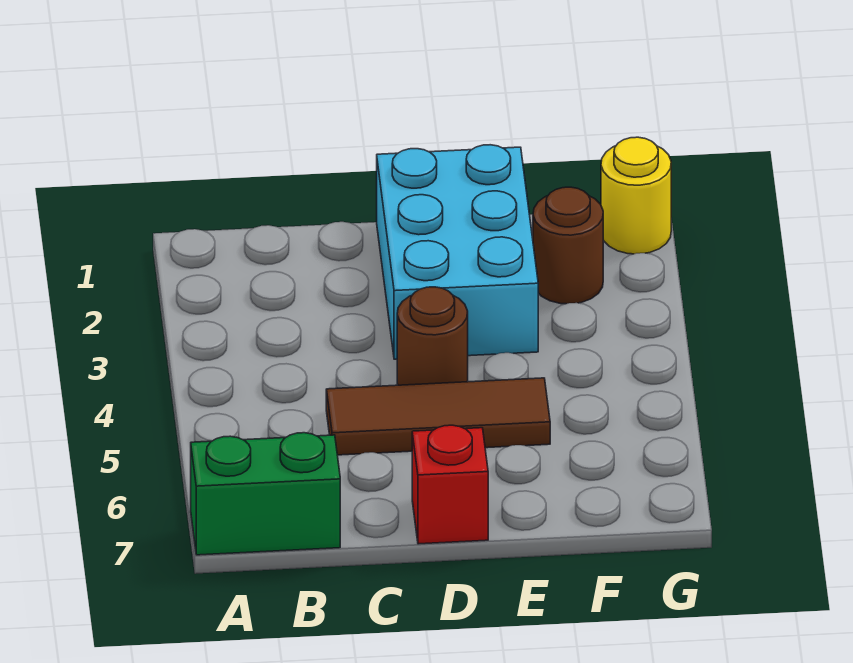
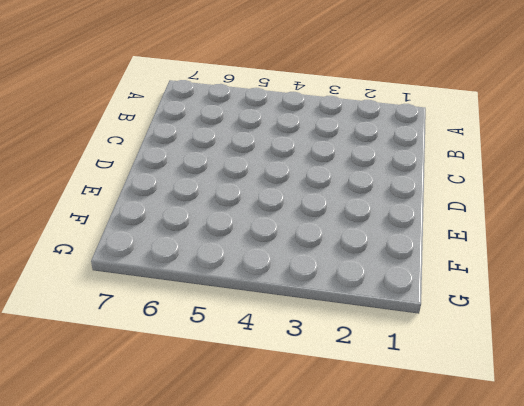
none -> green 1x2 brick [191,433,340,555]
none -> brown 1x3 tile [326,378,550,455]

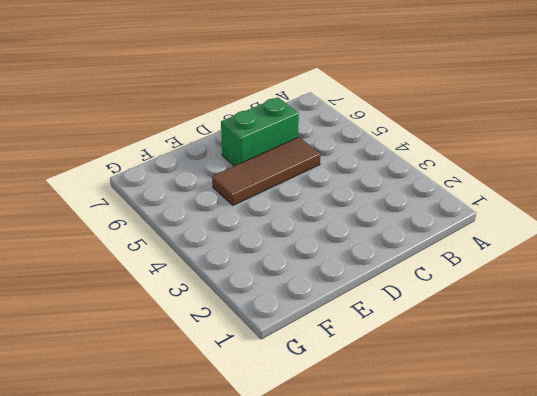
green 1x2 brick [221,97,299,166] -> green 1x2 brick moved to [191,433,340,555]
none -> cyan 2x3 brick [377,145,538,359]
none -> brown 1x1 round brick [397,287,468,385]

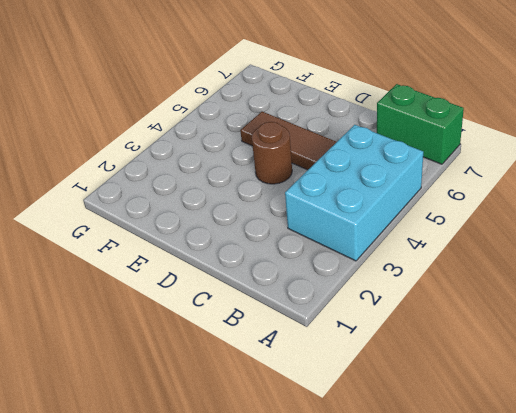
cyan 2x3 brick [285,125,423,261] -> cyan 2x3 brick moved to [377,145,538,359]
none -> red 1x1 brick [412,425,488,544]
none -> brown 1x1 round brick [533,187,603,304]

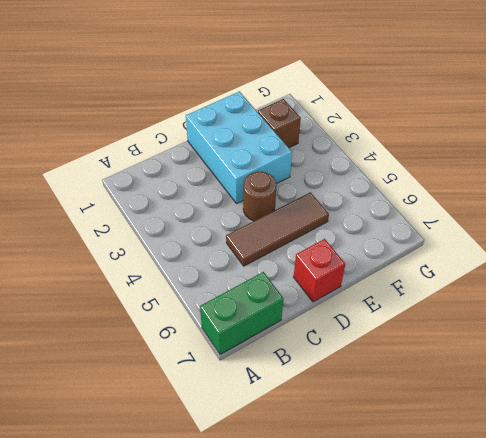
brown 1x1 brick [258,99,301,148] -> brown 1x1 round brick [533,187,603,304]
none -> yellow 1x1 round brick [601,137,671,254]

